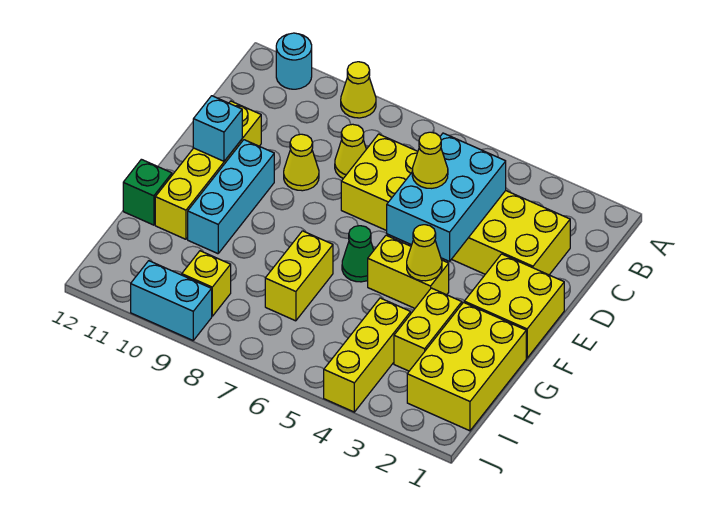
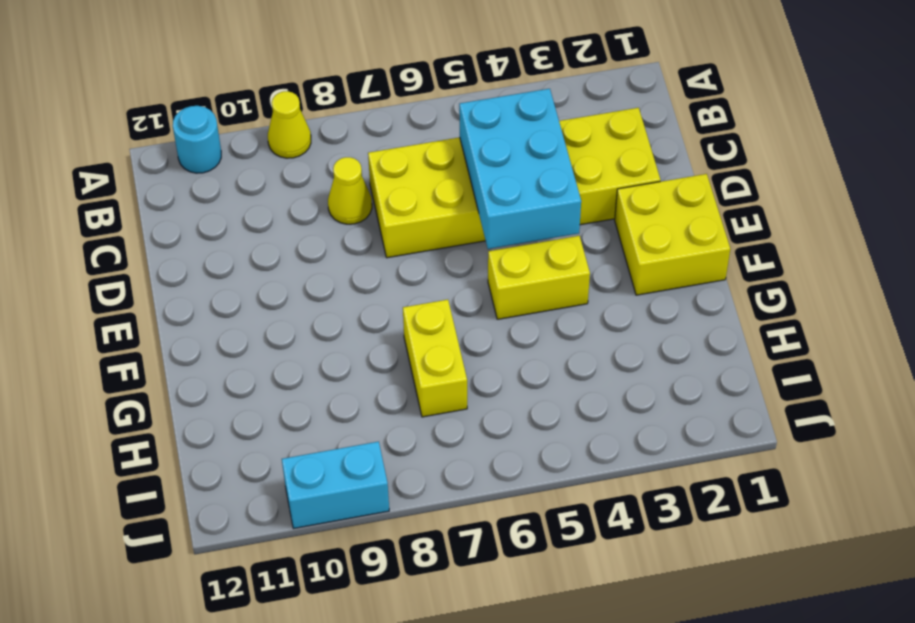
none -> yellow 1x1 cone [284,134,319,191]
none -> yellow 1x4 brick [155,101,261,239]
none -> cyan 1x3 brick [188,140,274,254]

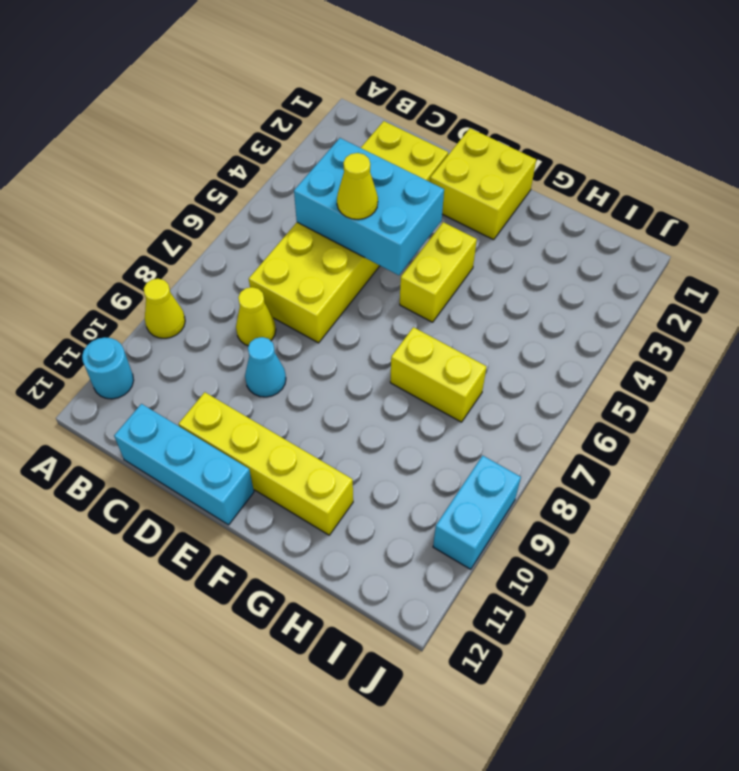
cyan 1x3 brick [114,404,254,525] -> cyan 1x3 brick moved to [188,140,274,254]
cyan 1x1 cone [245,337,286,397] -> yellow 1x1 cone [284,134,319,191]
none -> green 1x1 cone [342,226,374,282]
none -> yellow 2x3 brick [407,302,526,431]
none -> yellow 1x2 brick [394,288,462,371]

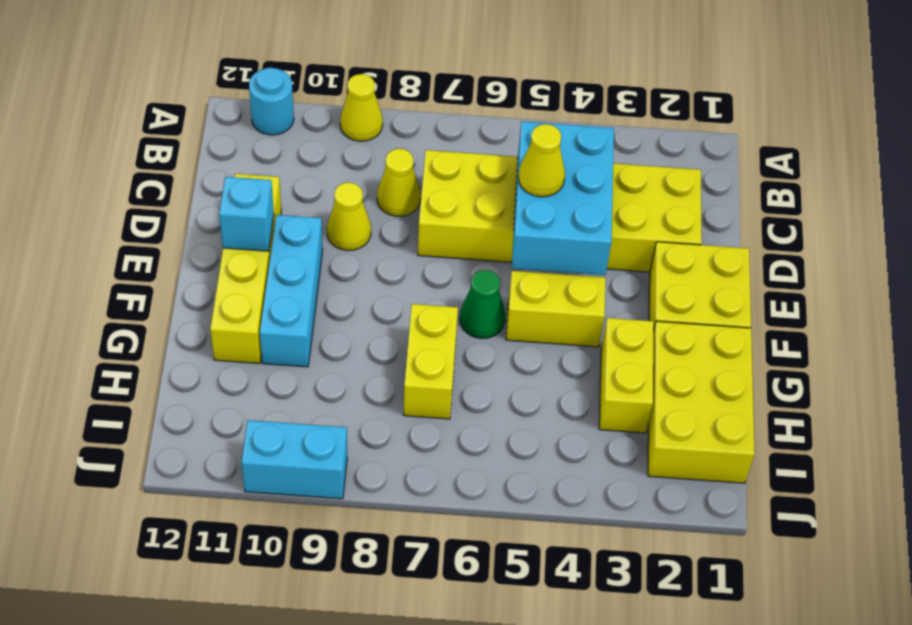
none -> green 1x1 brick [123,159,172,225]
none -> yellow 1x3 brick [324,298,411,412]
none -> yellow 1x1 brick [182,251,231,316]

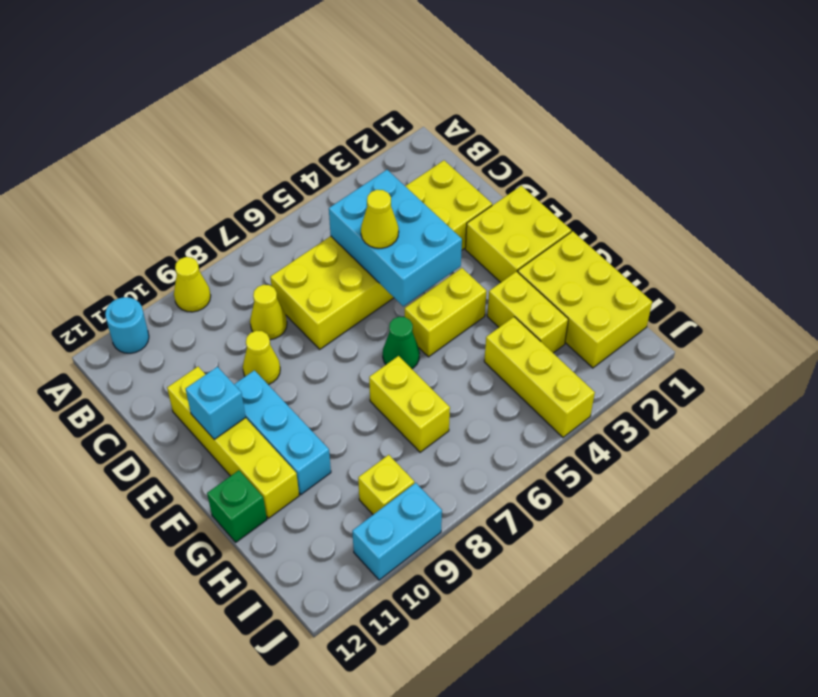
none -> yellow 1x1 cone [407,225,442,281]

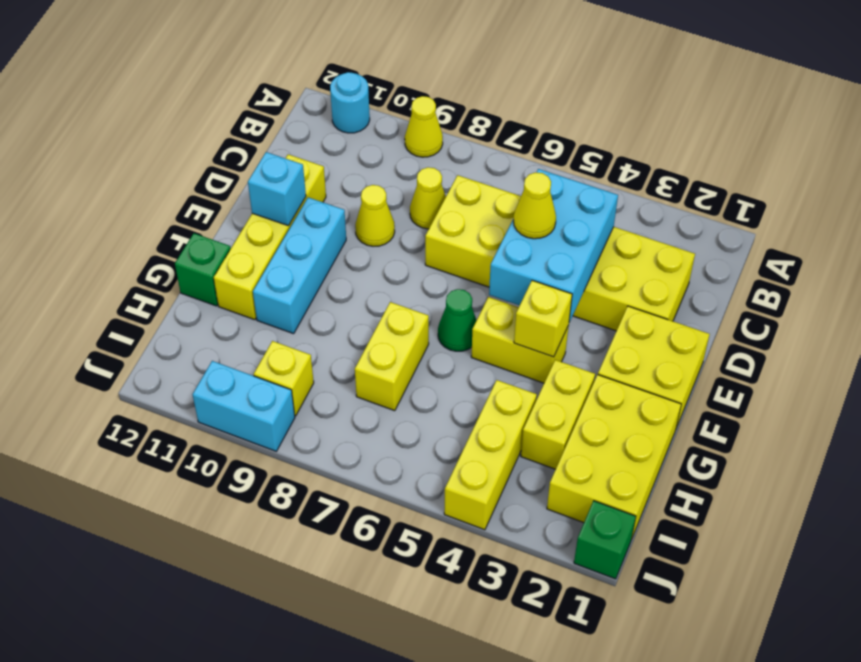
yellow 1x1 brick [514,280,572,357] -> yellow 1x1 cone [407,225,442,281]
green 1x1 brick [574,501,636,579] -> none

